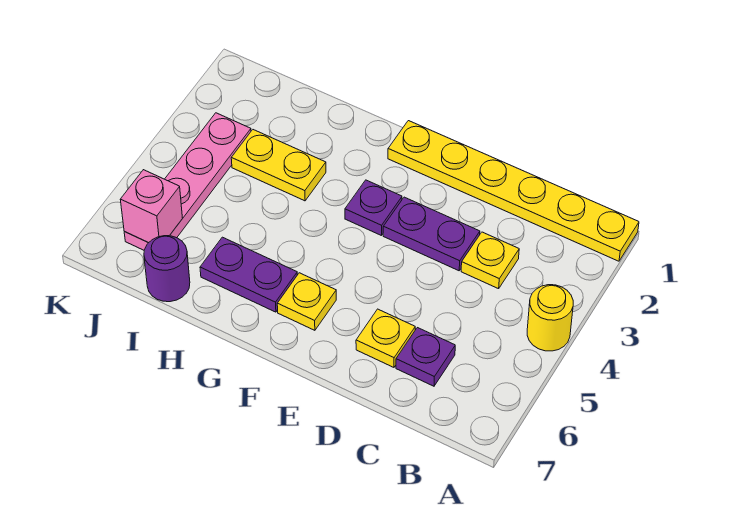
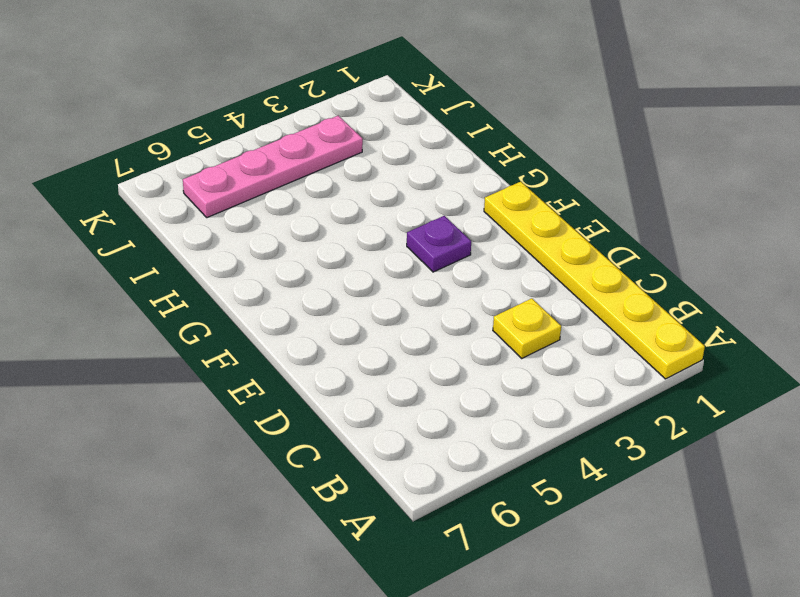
none -> yellow 1x1 round brick [527,285,573,351]
none -> purple 1x1 plate [396,328,455,386]
none -> purple 1x2 plate [383,197,480,271]

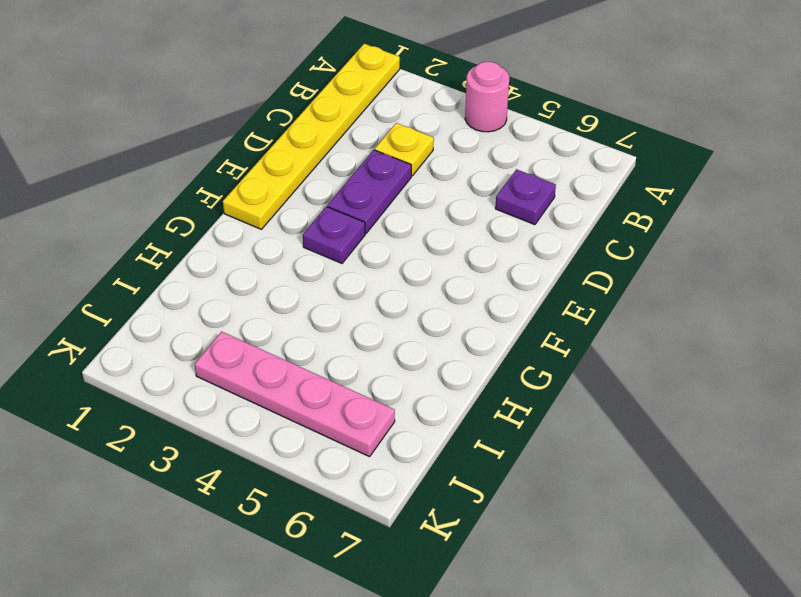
pink 1x1 round brick [465,62,509,132] -> yellow 1x1 round brick [527,285,573,351]
none -> yellow 1x1 plate [356,309,415,367]
none -> yellow 1x1 plate [277,273,336,330]
none -> purple 1x2 plate [200,237,297,312]

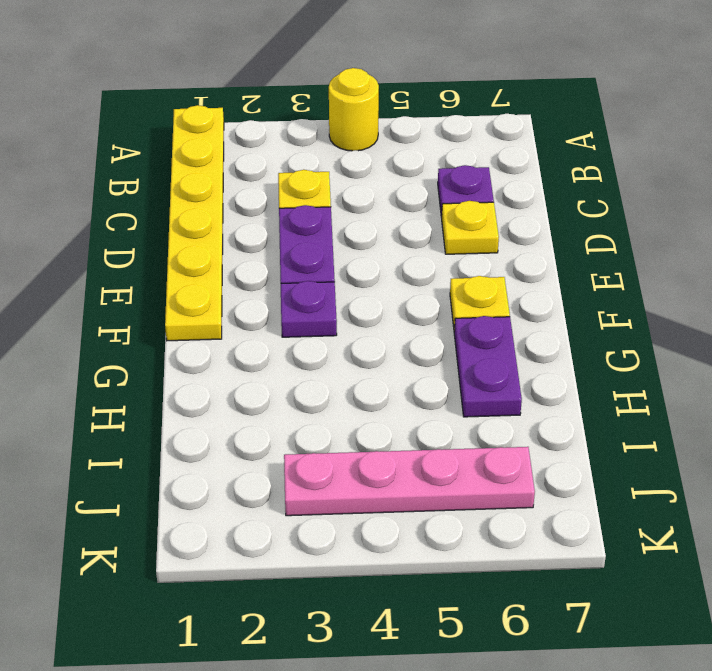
none -> yellow 1x2 plate [231,130,326,201]
none -> purple 1x1 round brick [144,236,190,302]
none -> pink 1x1 brick [120,170,183,243]

